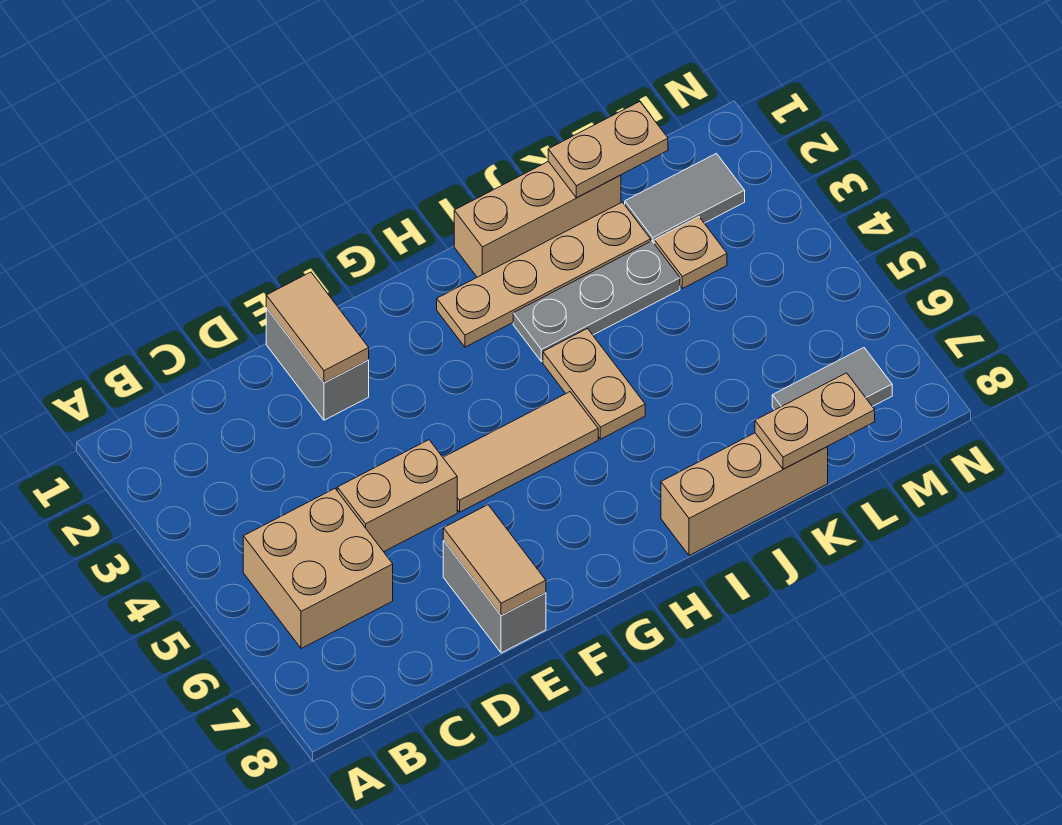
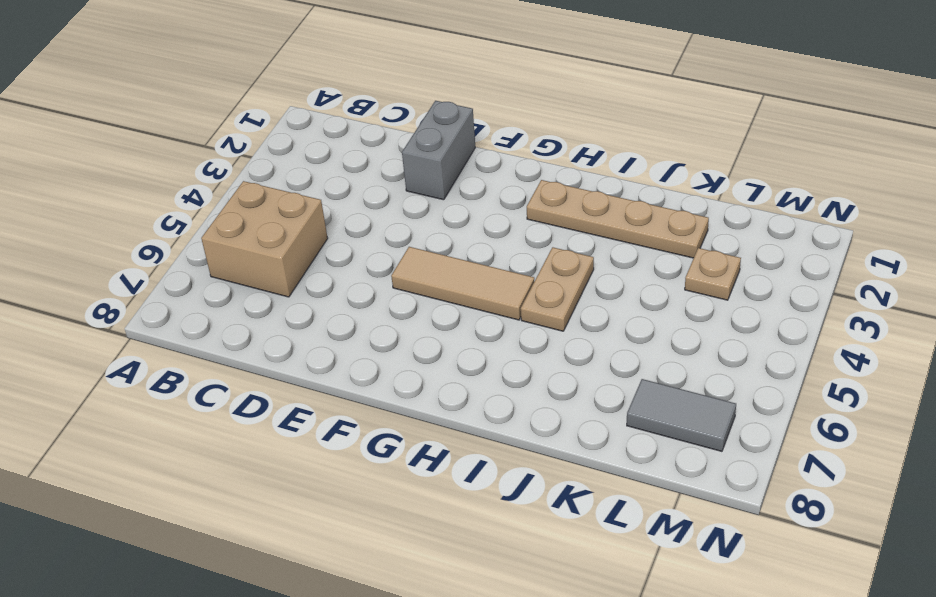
none -> tan 1x2 brick [337,440,457,552]
none -> grey 1x2 brick [443,541,546,653]
none -> tan 1x3 brick [454,161,621,277]

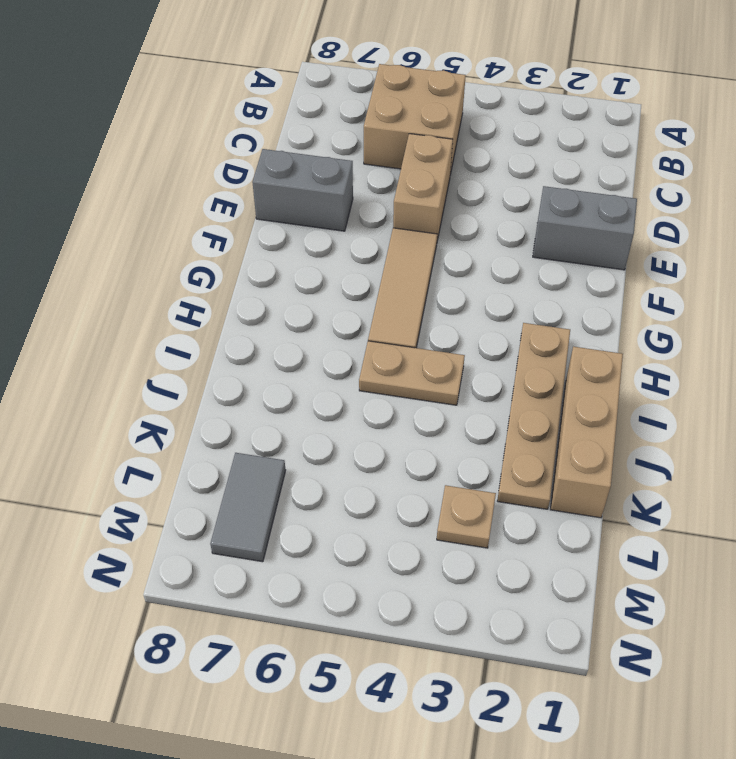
none -> grey 1x3 plate [513,241,680,362]
none -> tan 1x3 brick [661,433,828,555]
none -> grey 1x2 tile [625,153,745,243]

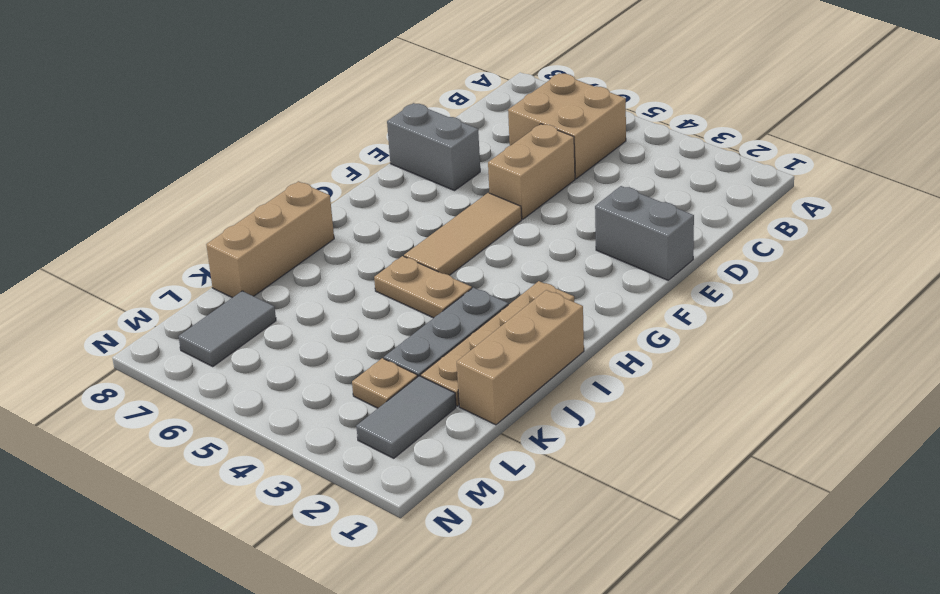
none -> tan 1x2 tile [266,272,369,383]
none -> tan 1x2 tile [443,505,546,616]
none -> tan 1x2 plate [548,102,668,198]

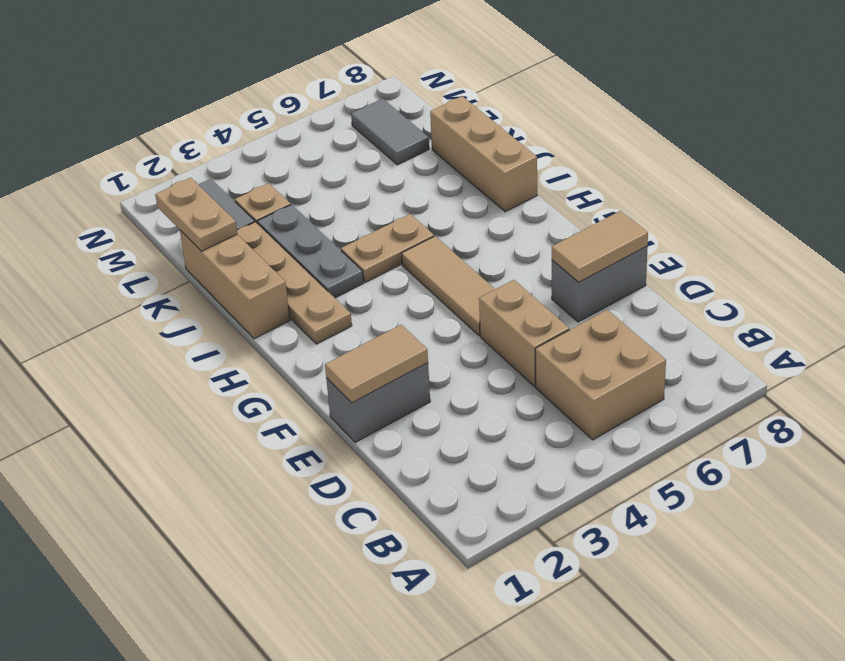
none -> tan 1x2 plate [755,373,875,469]

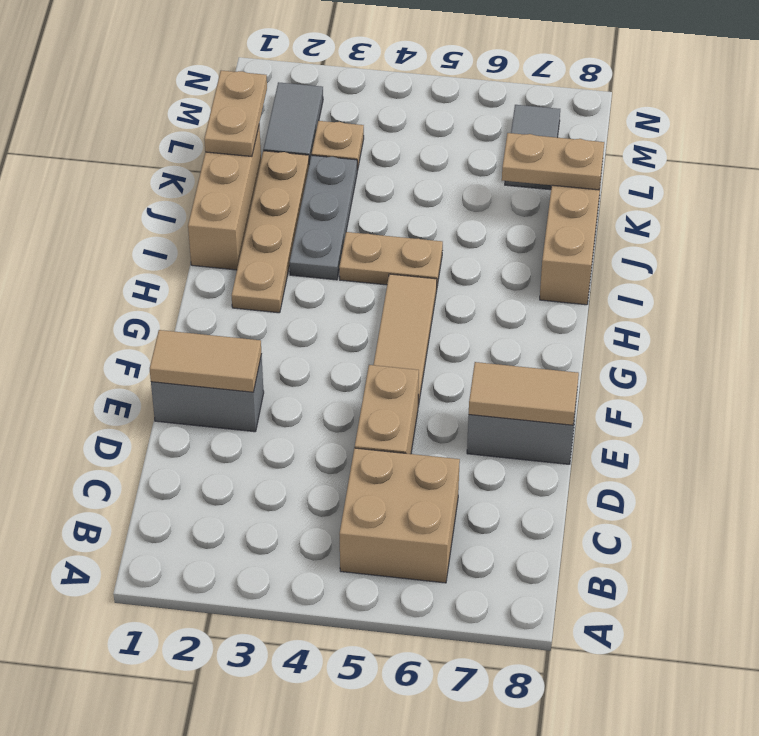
tan 1x2 plate [502,133,604,190] -> tan 1x2 plate turned to [755,373,875,469]

